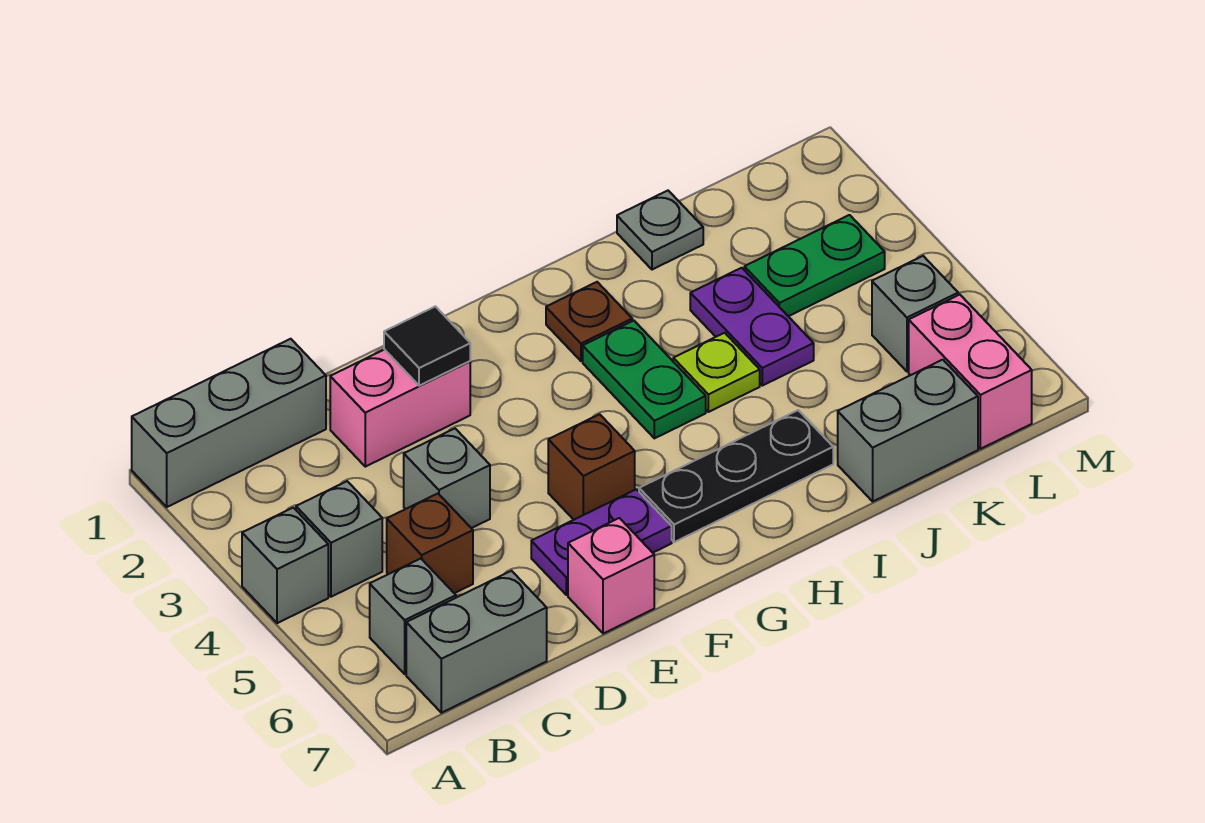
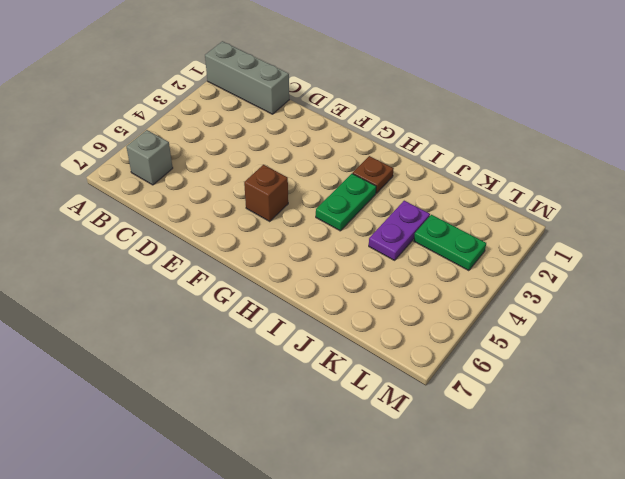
none -> grey 1x1 brick [242,508,328,623]
none -> grey 1x1 brick [296,481,382,597]
none -> grey 1x2 brick [406,571,547,713]

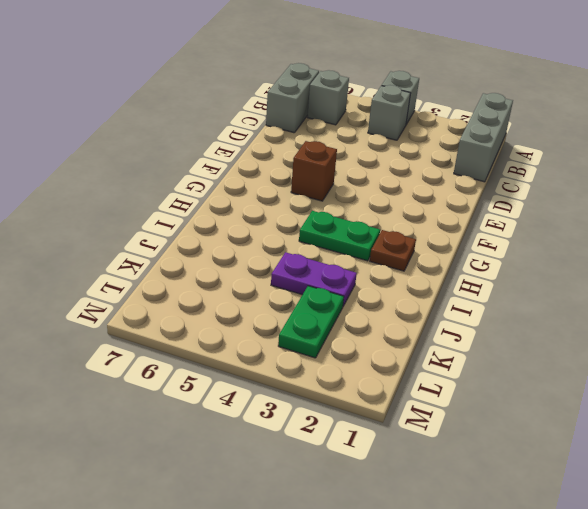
none -> brown 1x1 brick [387,494,473,593]
none -> pink 1x2 brick [330,349,470,467]
none -> grey 1x1 brick [404,429,490,528]

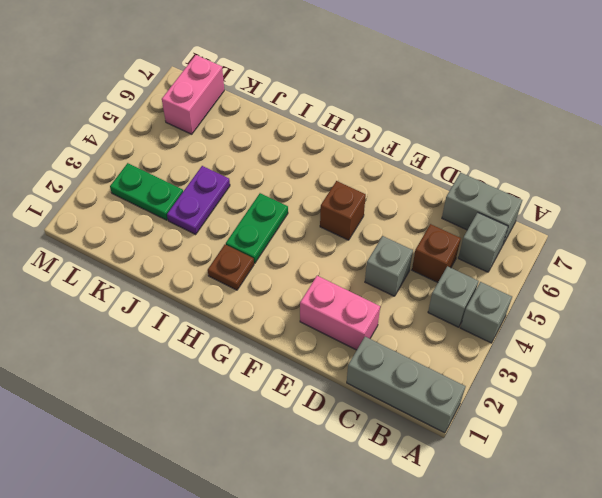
none -> purple 1x2 plate [531,489,672,595]
none -> pink 1x1 brick [568,518,654,634]
none -> black 1x3 plate [639,410,833,542]

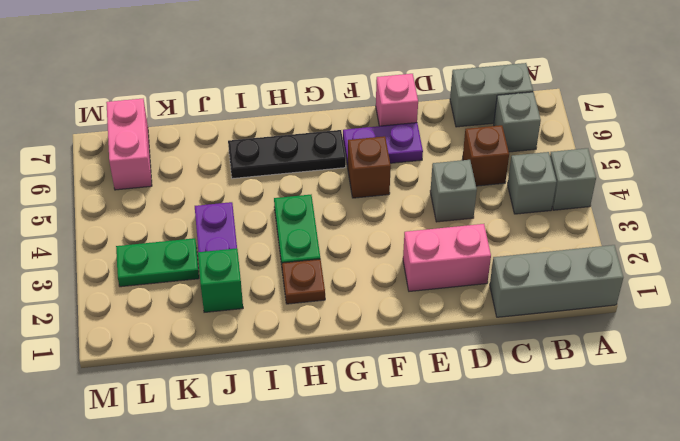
green 1x1 brick [198,248,243,312] -> none
none -> lime 1x1 plate [673,333,760,412]
none -> grey 1x1 plate [617,191,703,270]
none -> grey 1x2 brick [838,360,978,501]

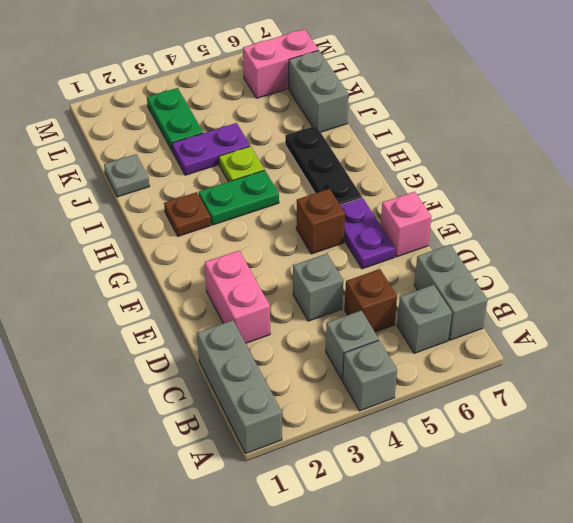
none -> grey 1x1 brick [872,256,958,371]
none -> black 1x1 tile [384,306,470,386]

